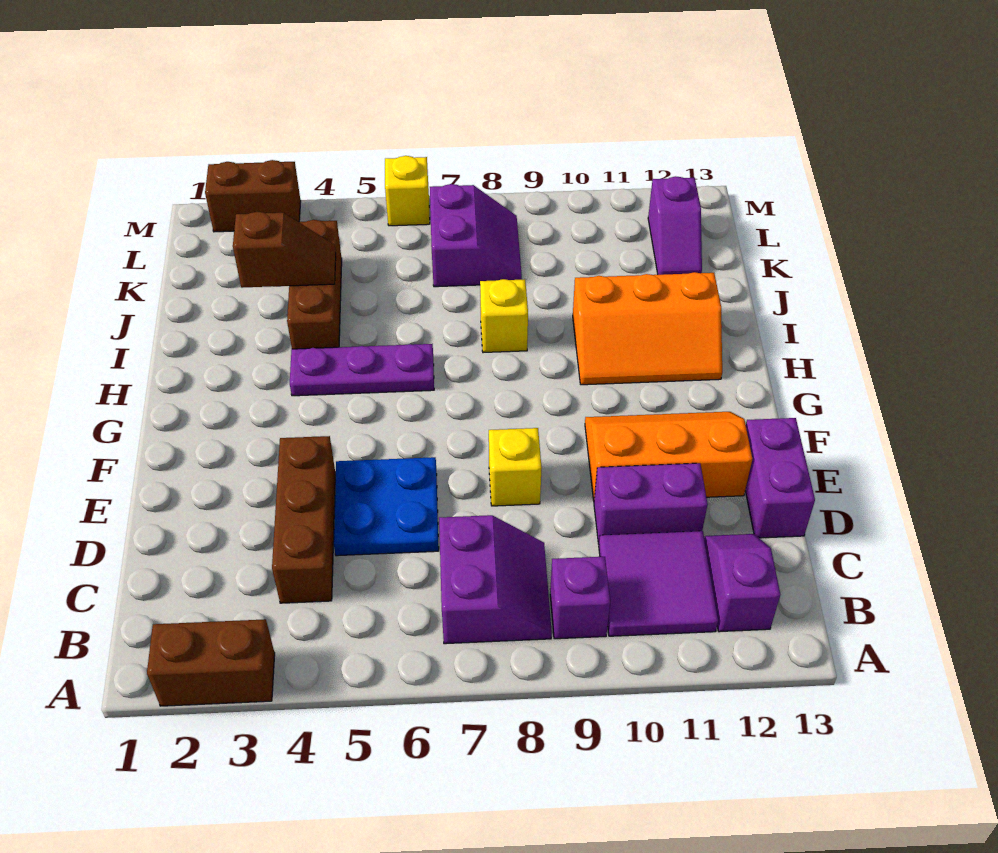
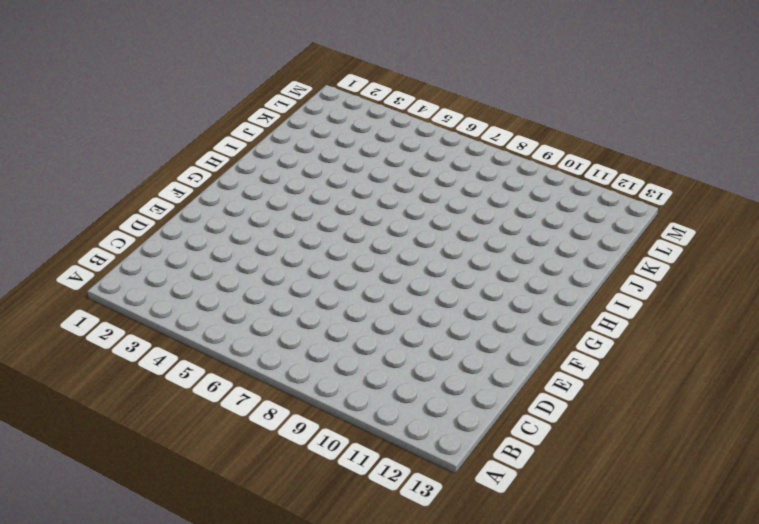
none -> brown 1x2 brick [147,619,275,706]
none -> purple 2x2 slope [439,515,552,644]
none -> purple 1x1 brick [550,557,610,639]

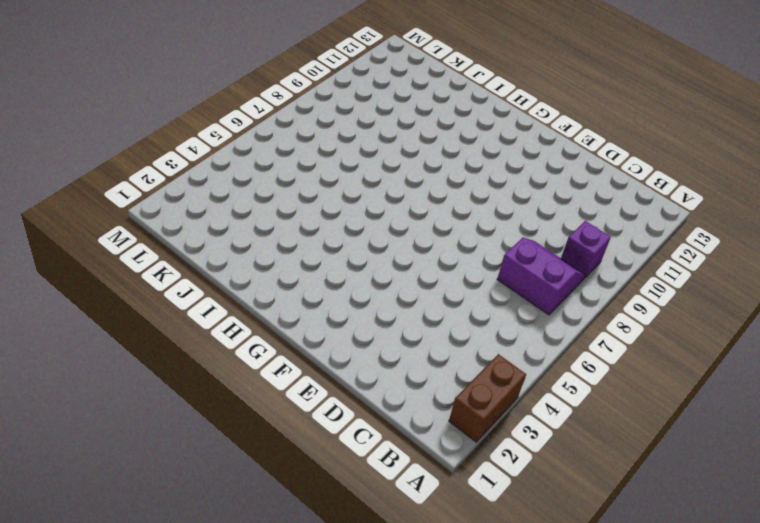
none -> purple 2x2 tile [599,531,718,636]
none -> purple 1x2 slope [704,534,780,632]
none -> brown 1x3 brick [272,436,335,603]

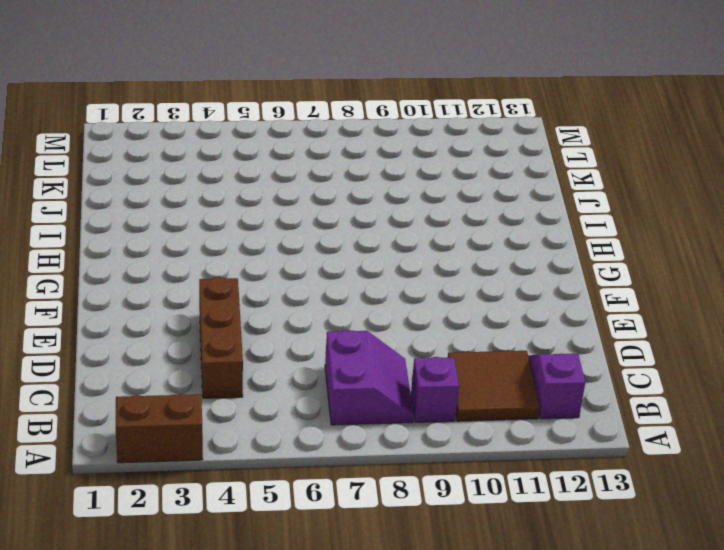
brown 2x2 tile [448,351,540,421] -> purple 2x2 tile [599,531,718,636]
none -> blue 2x2 plate [334,457,439,556]
none -> purple 1x2 brick [594,463,708,544]
none -> purple 1x2 brick [745,418,815,538]

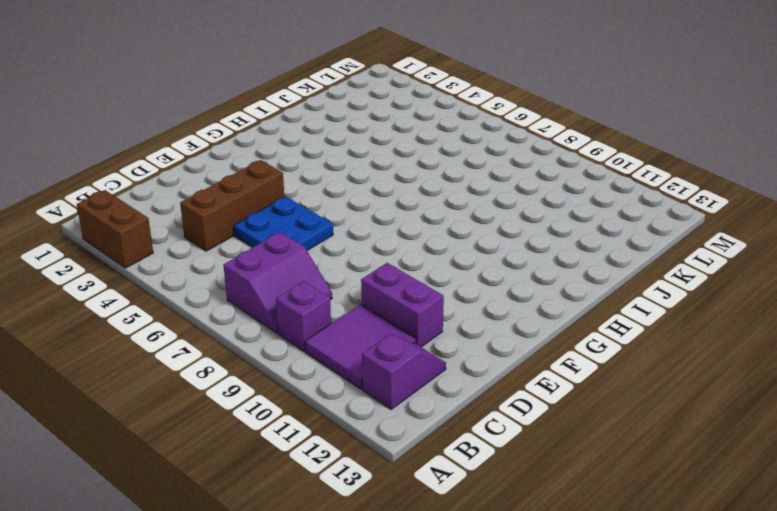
none -> purple 1x2 brick [745,418,815,538]
none -> yellow 1x1 brick [489,428,542,506]
none -> orange 2x3 slope [585,412,752,500]

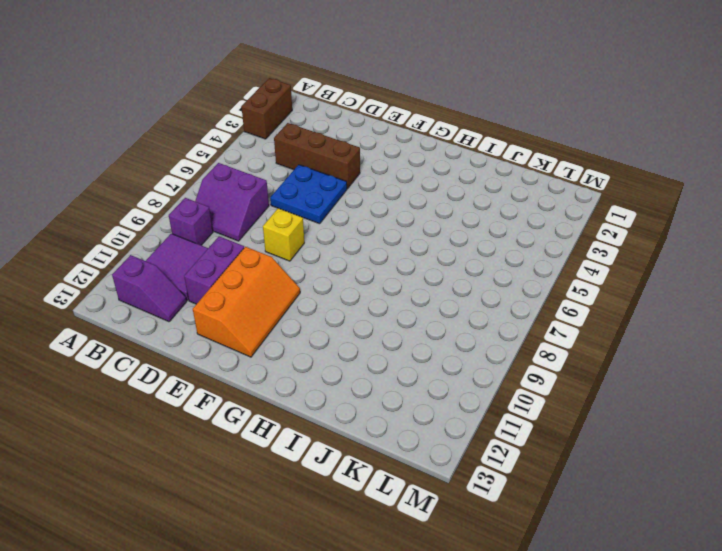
none -> purple 1x2 brick [745,418,815,538]
none -> purple 1x3 plate [290,344,434,396]
none -> orange 2x3 slope [573,272,722,385]

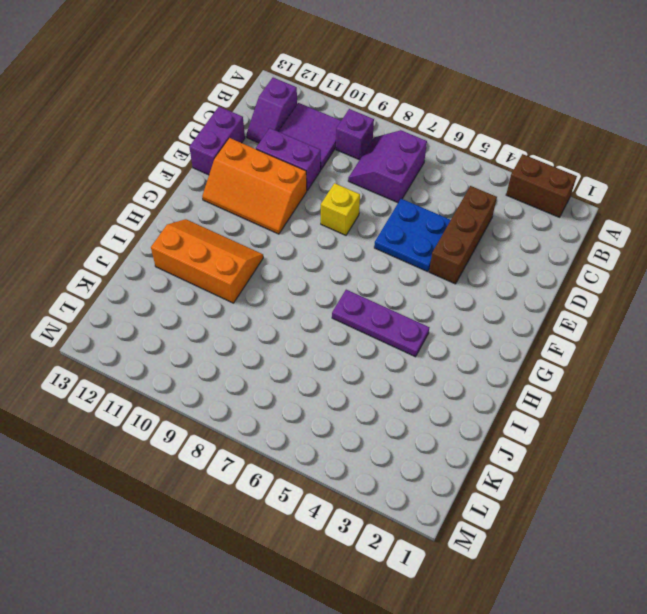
none -> brown 1x3 brick [287,220,342,349]
none -> yellow 1x1 brick [480,279,528,353]
none -> purple 2x2 slope [430,184,522,287]

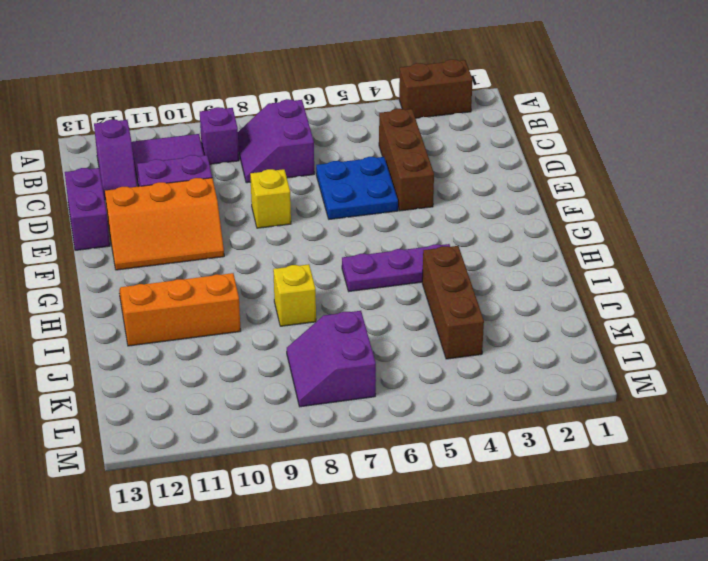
none -> purple 1x2 slope [648,176,702,275]
none -> brown 1x2 brick [205,160,301,232]
none -> yellow 1x1 brick [385,156,430,226]

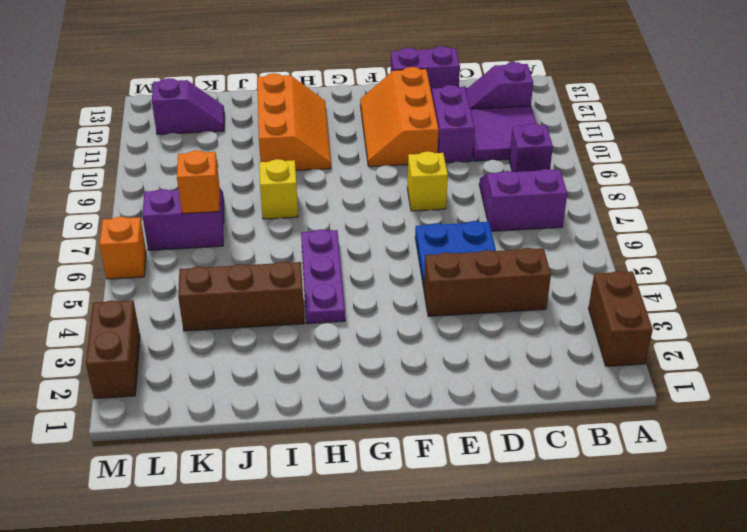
orange 1x1 brick [177,150,220,214] -> none
orange 1x1 brick [100,217,146,279] -> yellow 1x1 brick [385,156,430,226]
none -> brown 1x2 slope [233,212,336,288]

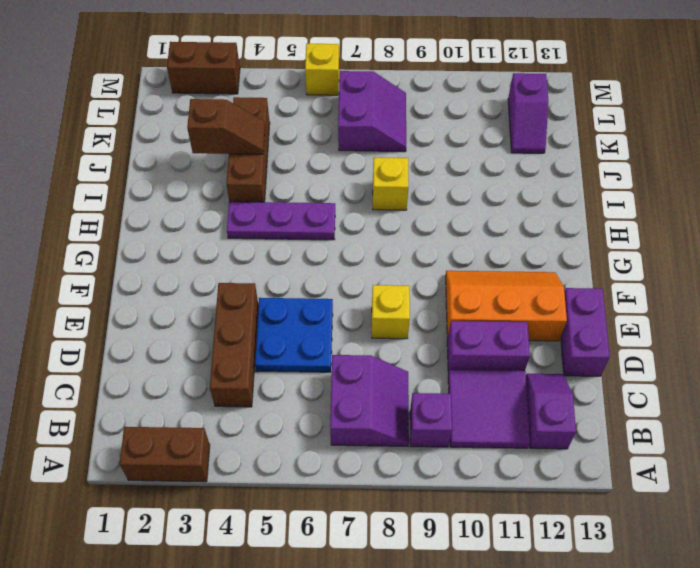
none -> orange 2x3 slope [573,272,722,385]

